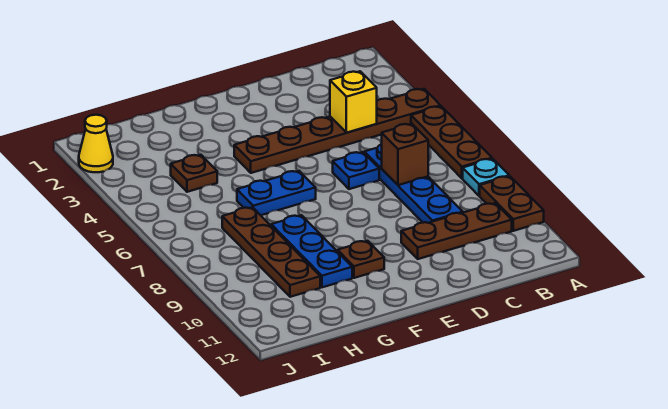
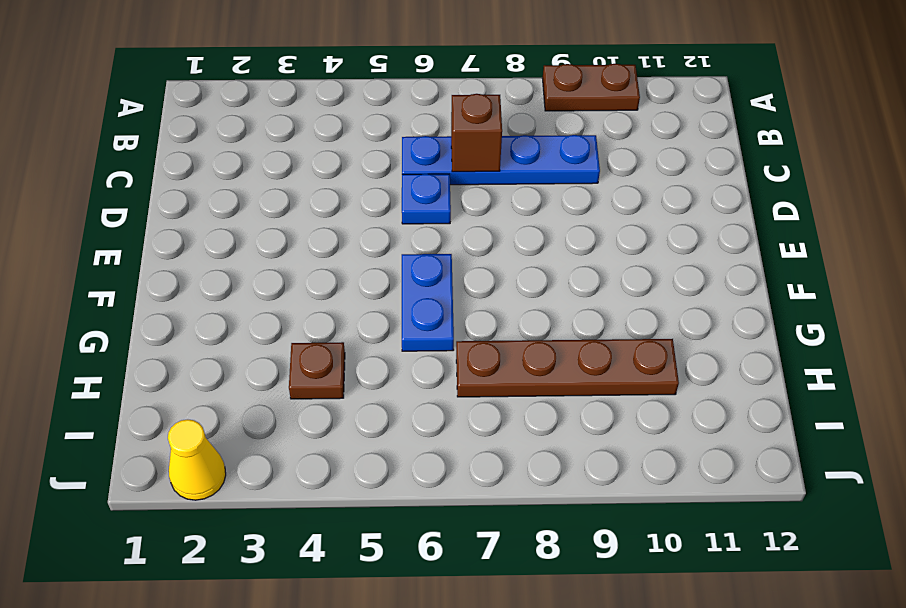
none -> brown 1x6 plate [234,89,441,173]
none -> brown 1x3 plate [411,106,492,178]
none -> cyan 1x1 plate [463,159,509,196]

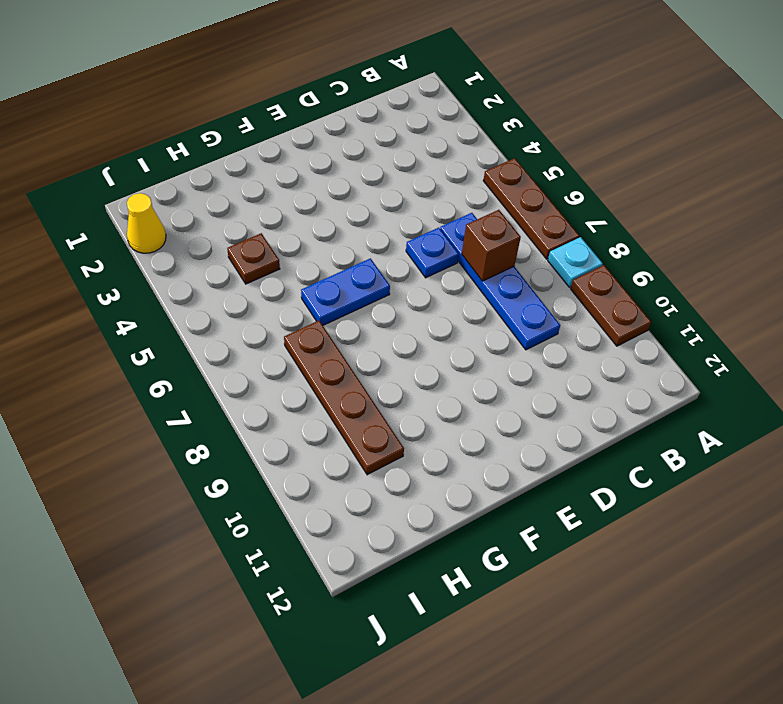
none -> brown 1x6 plate [234,89,441,173]
none -> brown 1x3 plate [401,203,512,259]
none -> brown 1x1 plate [338,241,384,278]

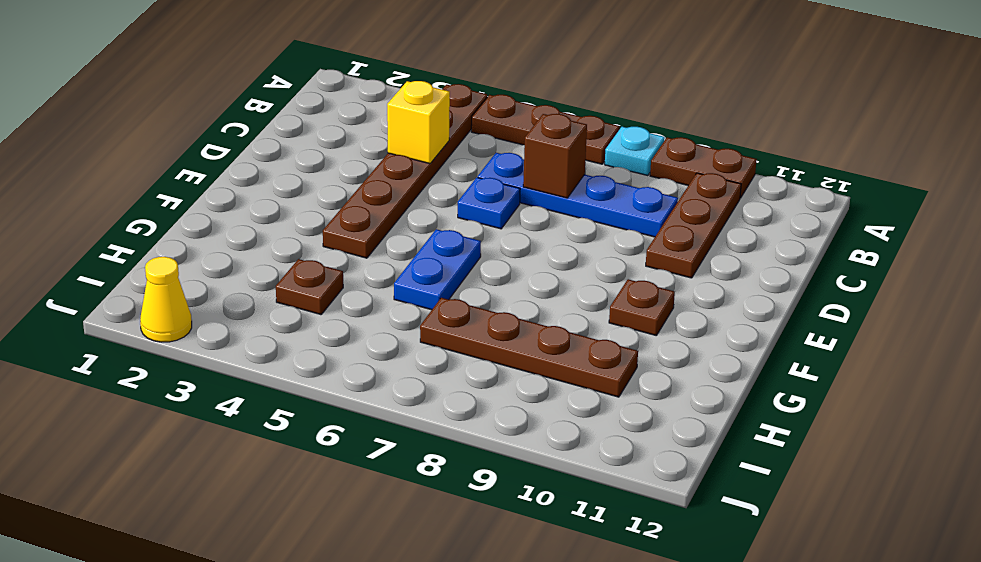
none -> blue 1x3 plate [271,215,352,287]

